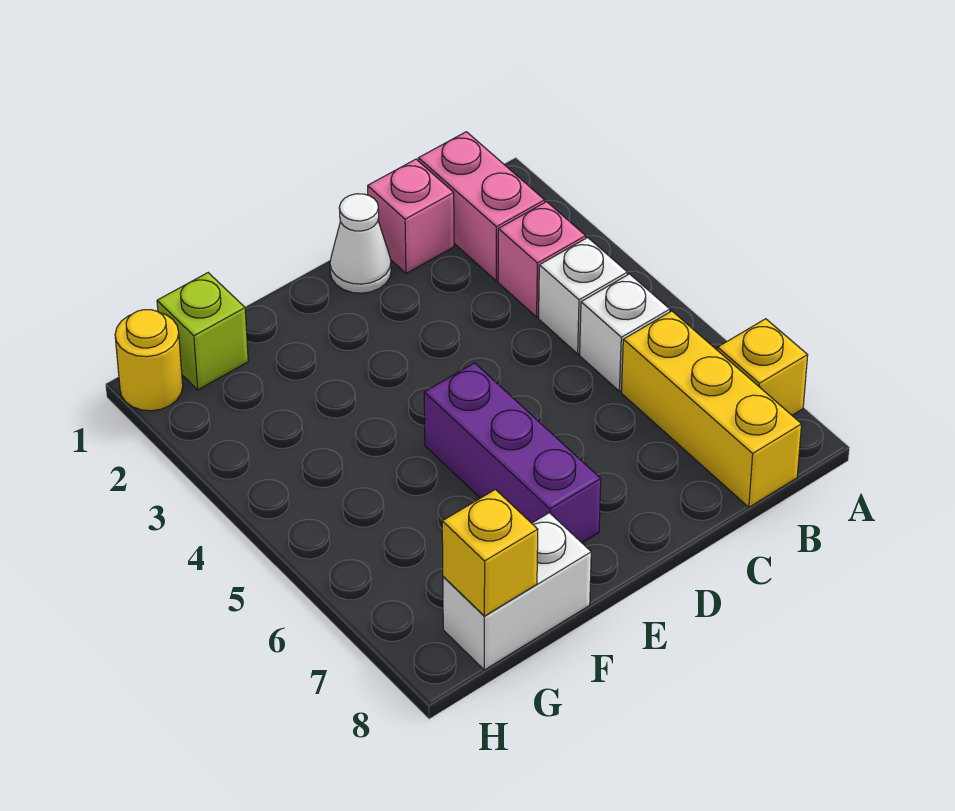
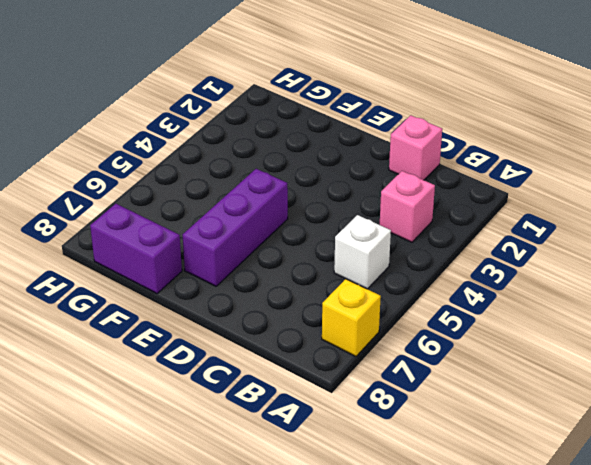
purple 1x2 brick [90,204,182,293] -> white 1x2 brick [443,513,591,670]
none -> pink 1x2 brick [418,132,545,281]
none -> white 1x1 brick [539,238,627,354]
none -> yellow 1x3 brick [621,311,802,507]

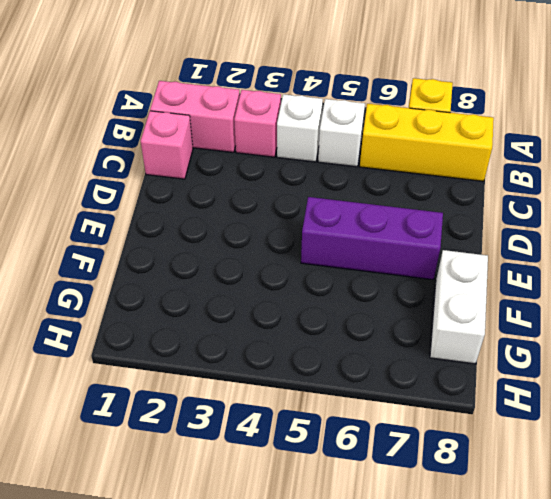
none -> white 1x1 cone [330,194,391,293]
none -> lime 1x1 brick [157,273,248,390]
none -> yellow 1x1 round brick [115,310,183,411]

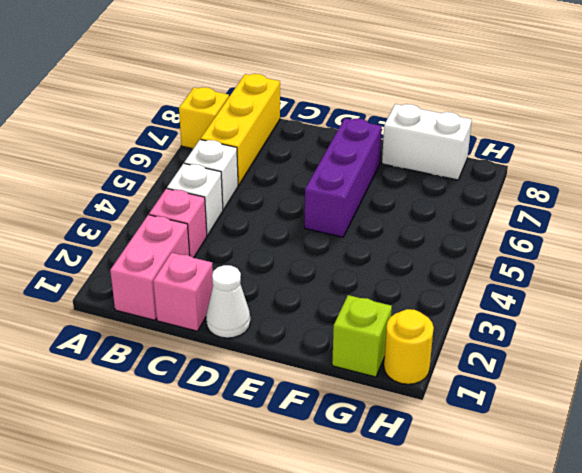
none -> yellow 1x1 brick [442,490,538,616]

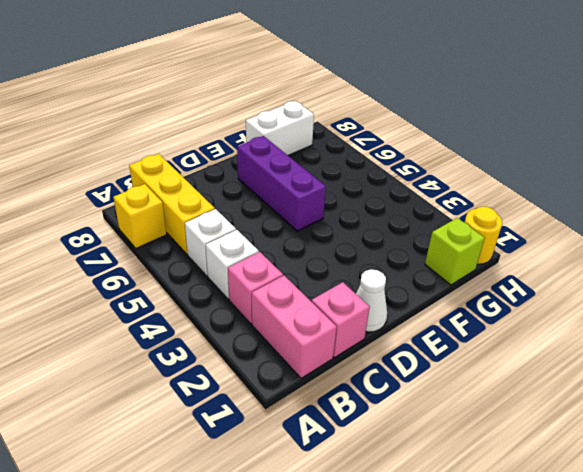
none -> yellow 1x1 brick [442,490,538,616]

